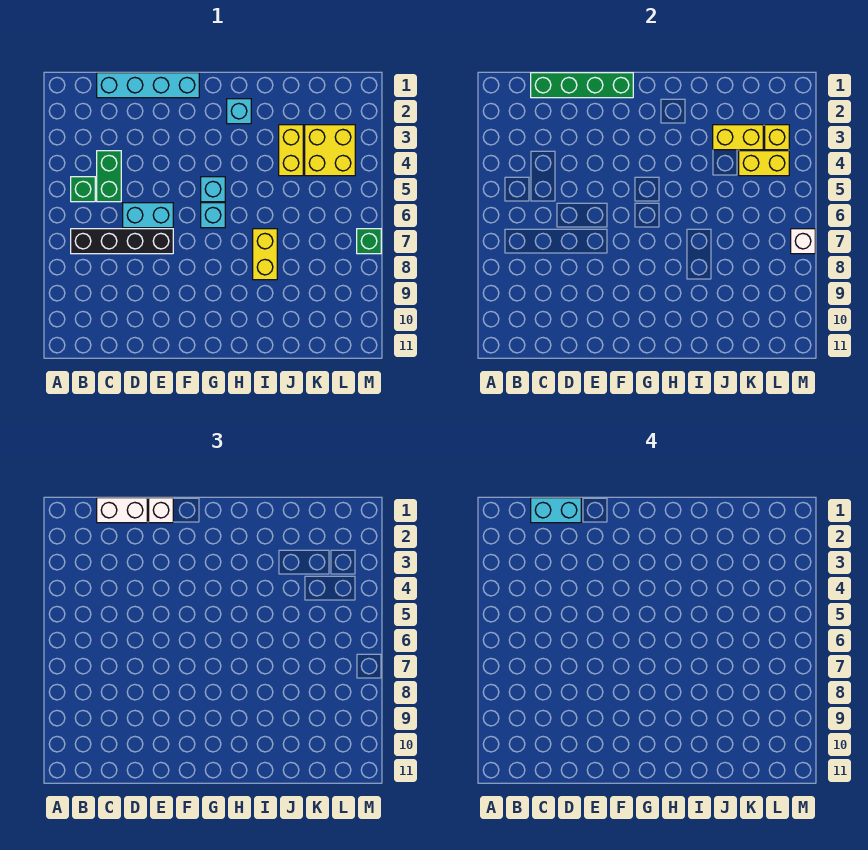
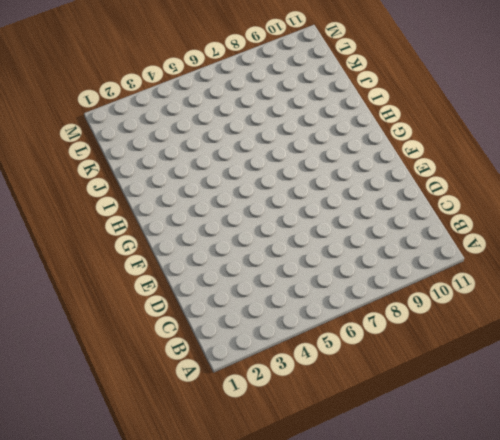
none -> green 1x1 brick [71,177,95,202]
none -> black 1x4 brick [71,229,173,254]
none -> cyan 1x4 brick [97,73,199,98]

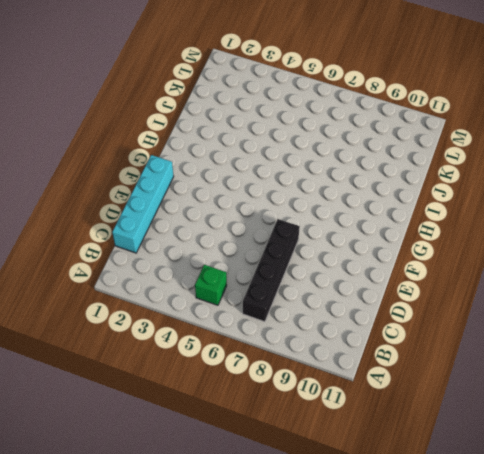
none -> green 1x2 brick [97,151,121,202]
none -> cyan 1x2 brick [123,203,173,228]
none -> cyan 1x1 brick [201,177,225,202]

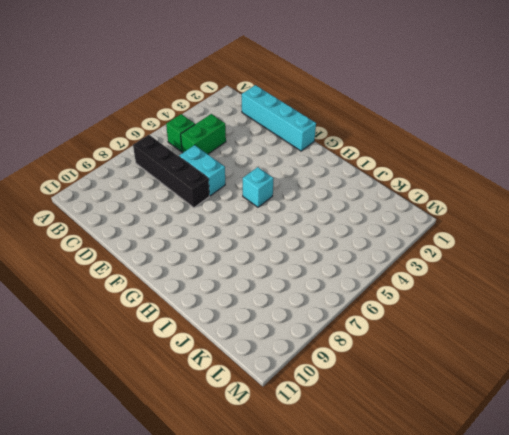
none -> cyan 1x1 brick [201,203,225,228]
none -> cyan 1x1 brick [227,99,251,124]
none -> yellow 1x2 brick [253,229,277,280]

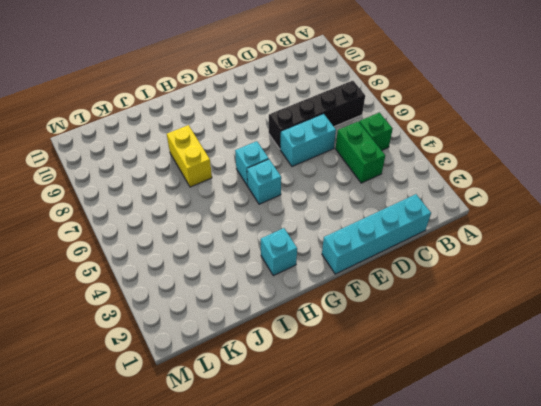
none -> yellow 1x2 brick [279,125,303,176]
none -> yellow 2x2 brick [305,125,355,176]
none -> green 1x1 brick [357,229,381,254]

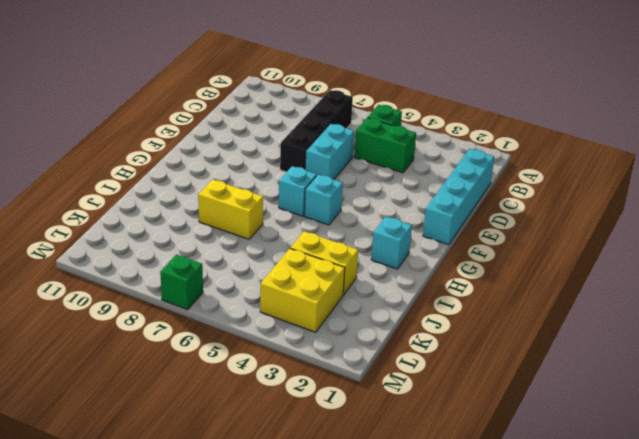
none -> green 1x4 brick [531,73,633,98]
none -> yellow 1x2 brick [713,125,763,150]
none -> yellow 1x2 brick [739,151,789,176]

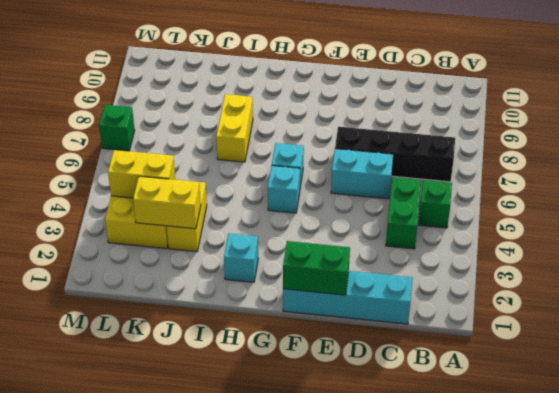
green 1x2 brick [283,241,350,295] -> green 1x4 brick [531,73,633,98]
none -> yellow 1x1 brick [765,125,789,150]
none -> white 1x1 brick [791,229,815,254]
none -> white 1x2 brick [97,498,147,523]

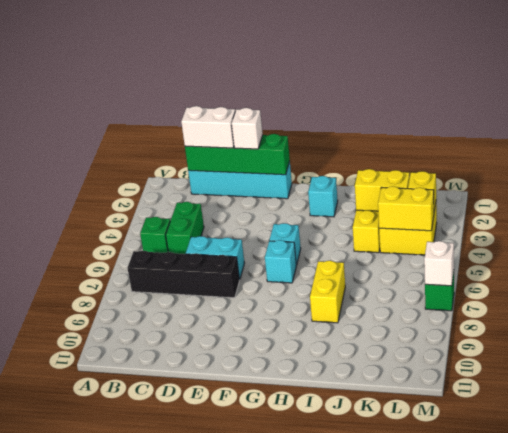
none -> cyan 1x2 brick [531,498,581,523]

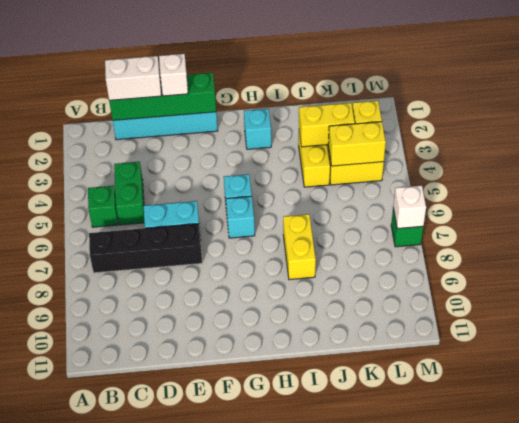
none -> cyan 1x2 brick [531,498,581,523]

